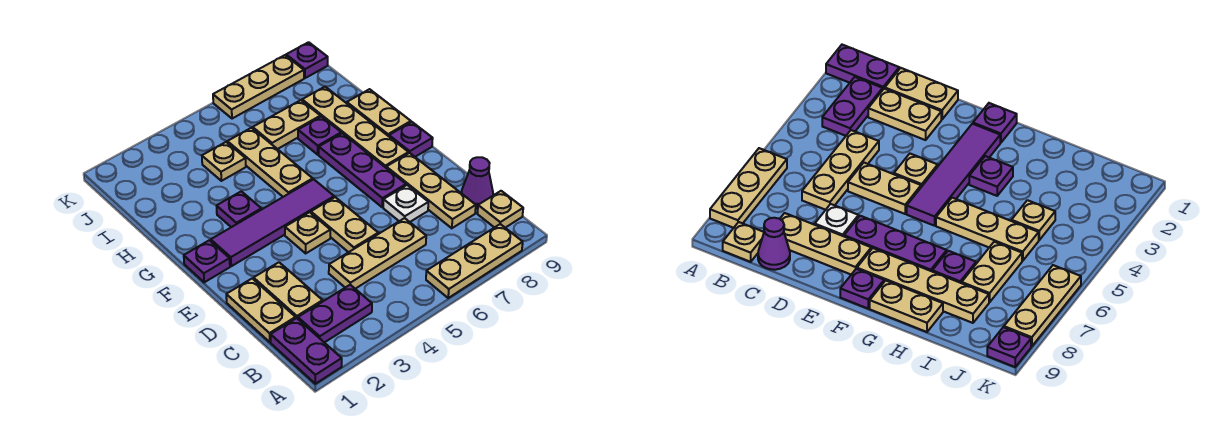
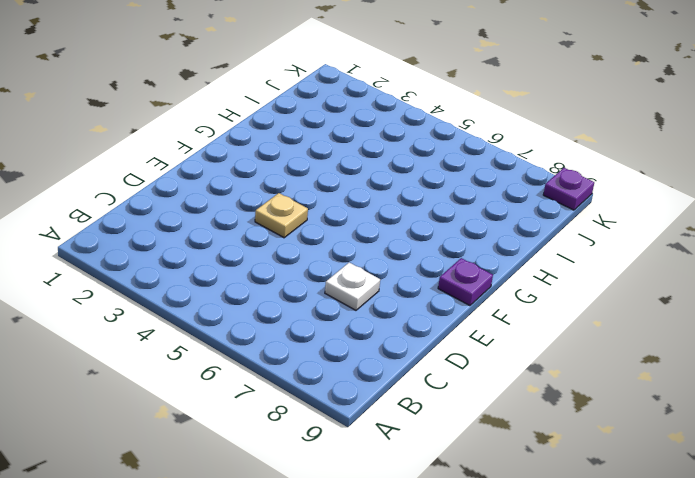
none -> purple 1x2 plate [271,318,342,384]
none -> tan 1x3 plate [426,224,523,298]
none -> purple 1x2 plate [298,285,372,343]

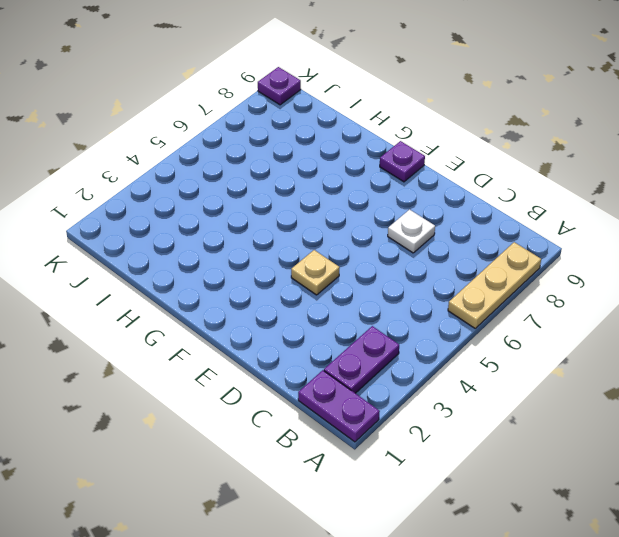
none -> tan 1x1 plate [477,191,523,228]
none -> tan 1x2 plate [226,279,296,342]
none -> tan 1x2 plate [254,262,323,319]

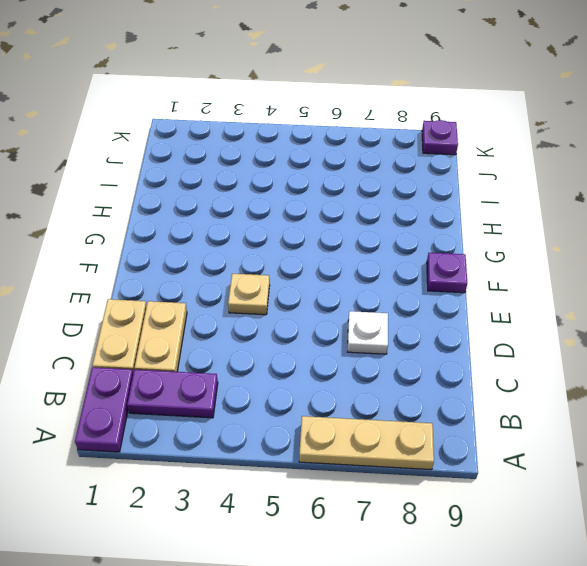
none -> tan 1x1 plate [477,191,523,228]
none -> tan 1x3 plate [329,218,426,289]
none -> tan 1x3 plate [386,153,476,228]

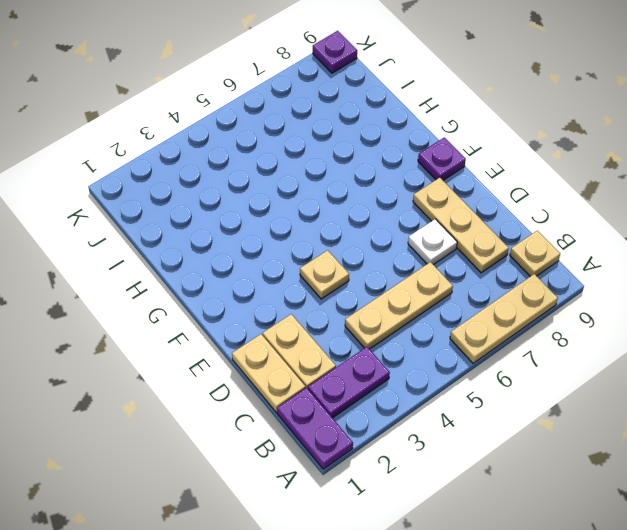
none -> purple 1x1 cone [462,157,493,209]
none -> tan 1x2 plate [311,197,378,252]
none -> purple 1x3 plate [319,133,406,207]

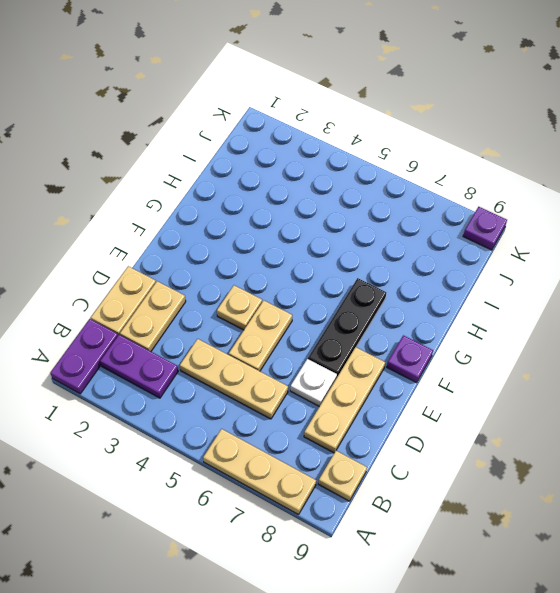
black 1x3 plate [308,278,386,377] -> purple 1x3 plate [319,133,406,207]
none -> purple 1x1 cone [462,157,493,209]
none -> purple 1x1 plate [184,240,230,282]
none -> purple 1x4 tile [211,179,334,266]

